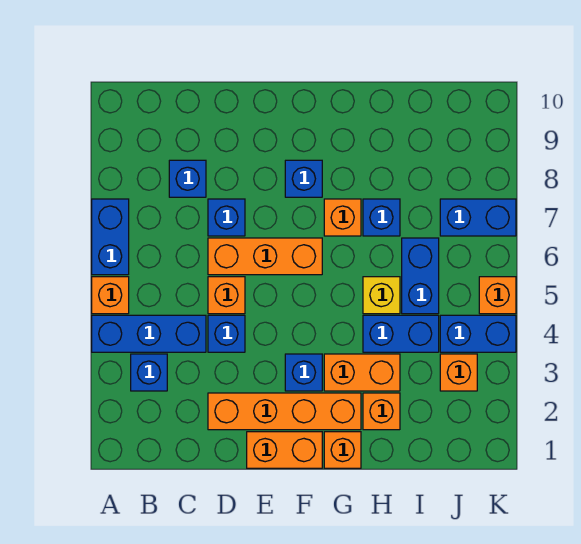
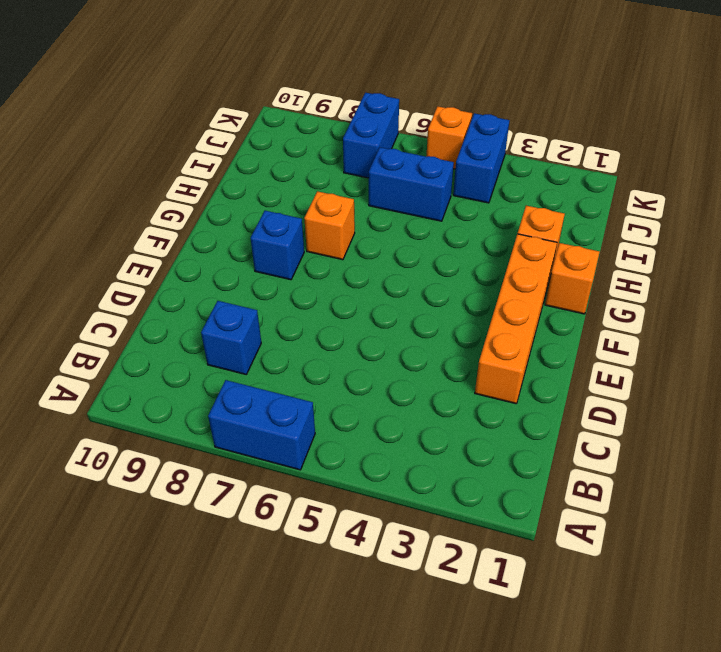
none -> blue 1x3 brick [92,315,206,352]
none -> orange 1x1 brick [92,277,129,314]
none -> blue 1x1 brick [131,354,167,391]

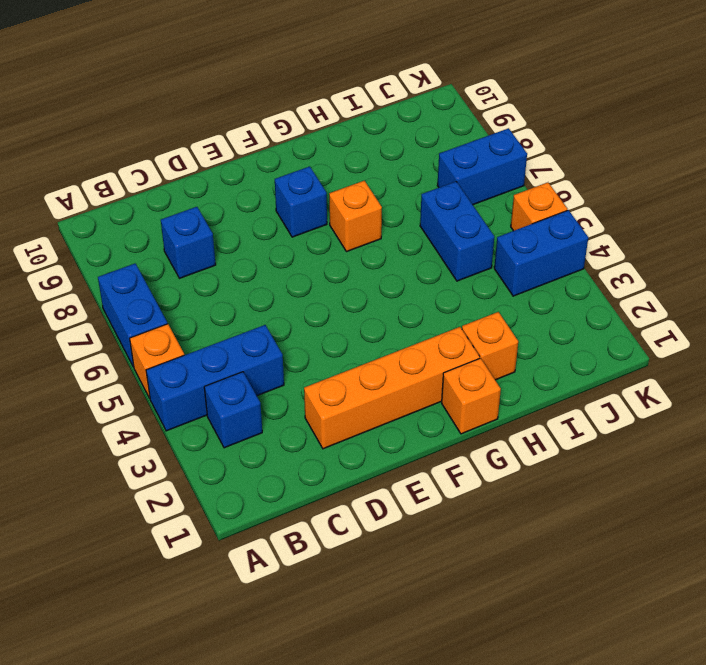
none -> blue 1x1 brick [208,315,245,352]
none -> orange 1x1 brick [208,277,245,314]
none -> orange 1x3 brick [208,238,322,275]

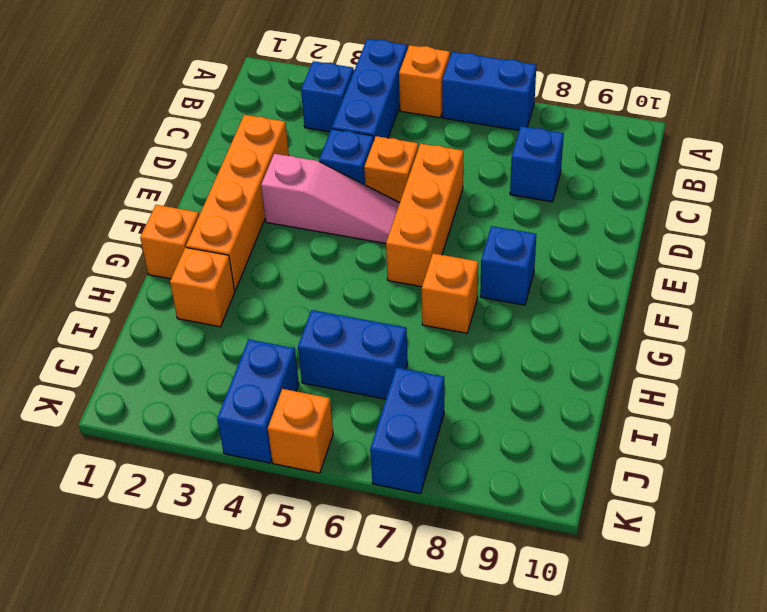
pink 1x3 slope [261,154,400,243] -> none
none -> blue 1x1 brick [208,199,245,236]
none -> orange 1x2 brick [247,432,322,468]
none -> blue 1x1 brick [285,354,322,391]

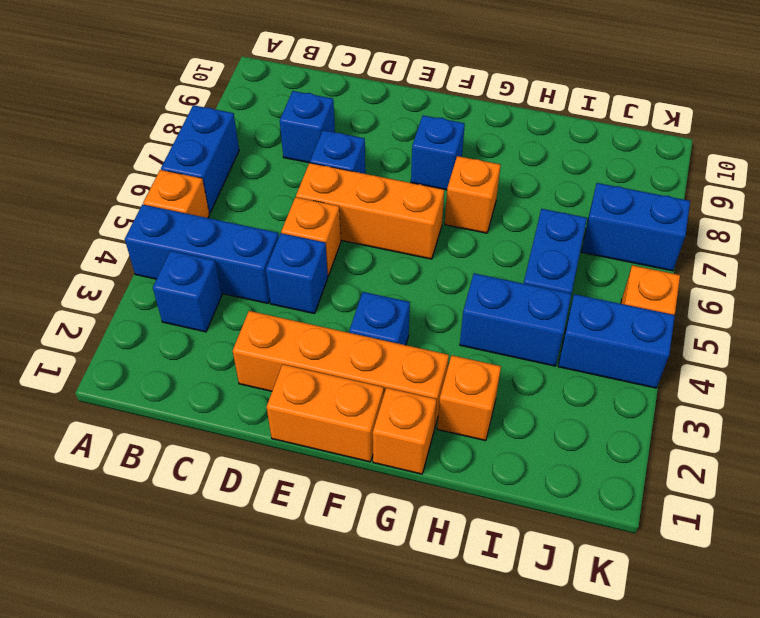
none -> orange 1x2 brick [324,354,400,391]
none -> yellow 1x1 brick [363,277,400,314]
none -> blue 1x1 brick [363,199,400,236]

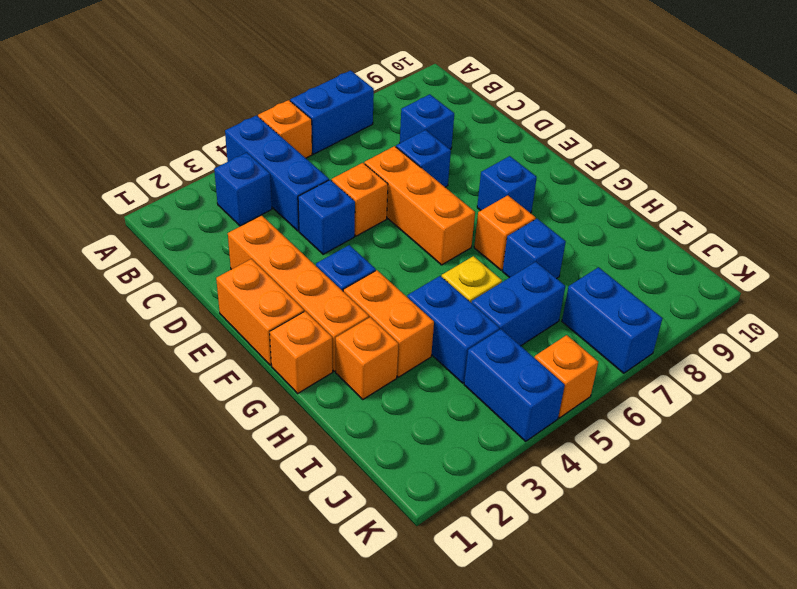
none -> orange 1x1 brick [440,354,477,391]

